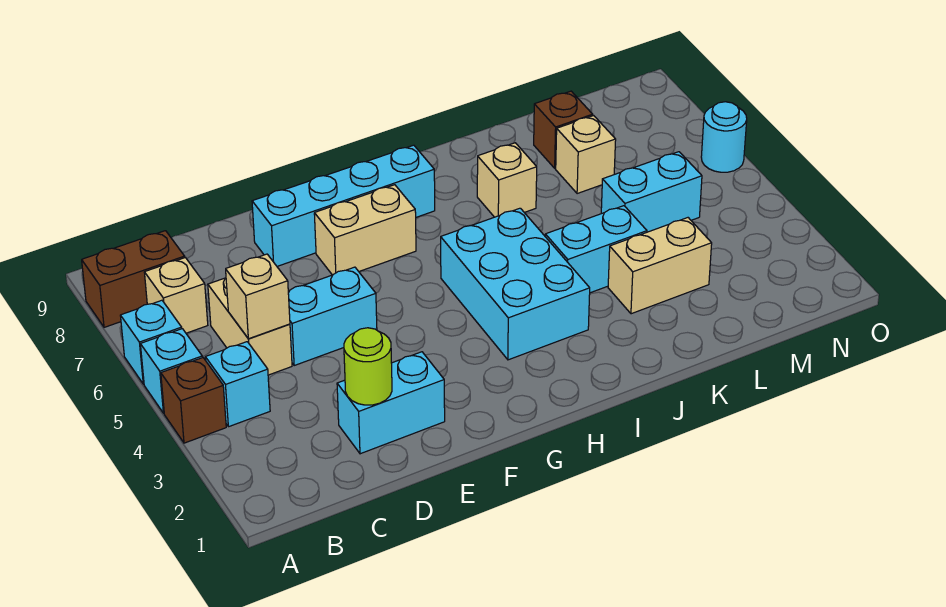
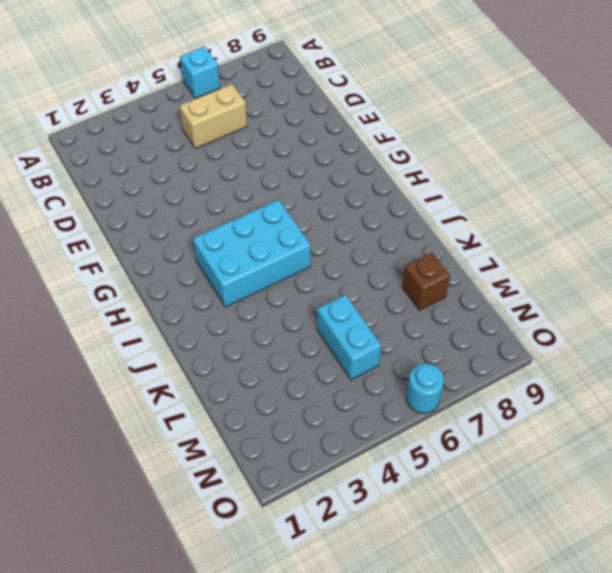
none -> brown 1x1 brick [161,358,226,443]
none -> cyan 1x1 brick [140,329,202,413]
none -> brown 1x2 brick [82,231,185,327]

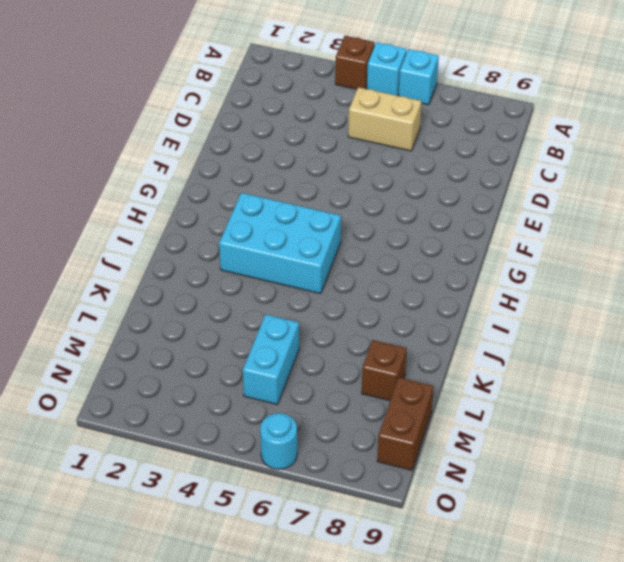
brown 1x2 brick [377,378,433,470] -> brown 1x2 brick moved to [82,231,185,327]
none -> cyan 1x1 brick [205,342,270,427]
none -> tan 1x1 brick [144,258,208,333]
none -> cyan 1x2 brick [337,352,445,454]

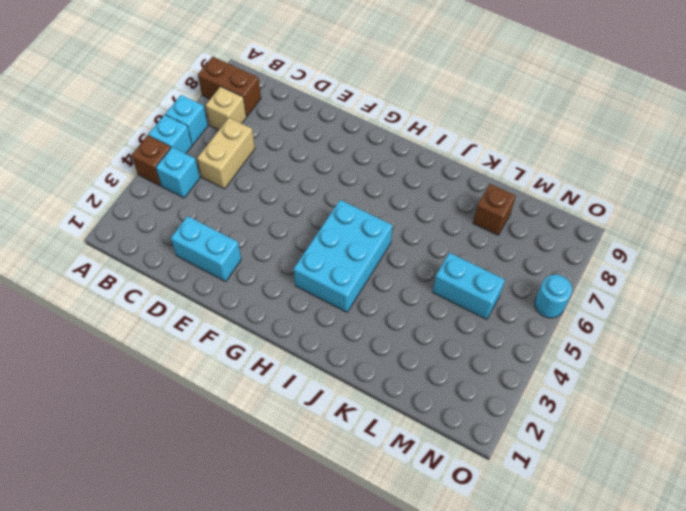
none -> cyan 1x2 brick [288,267,377,365]
none -> cyan 1x4 brick [252,145,435,266]
none -> tan 1x2 brick [314,185,416,275]

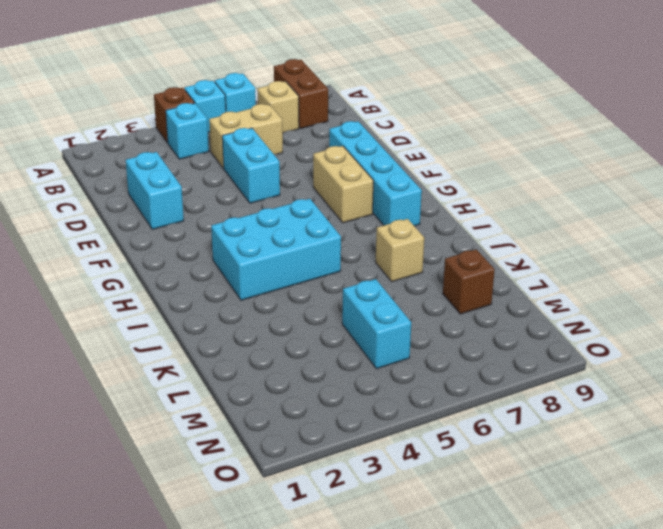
none -> cyan 1x2 brick [545,206,647,293]
none -> tan 1x2 brick [608,218,712,314]
none -> tan 1x1 brick [556,116,616,194]

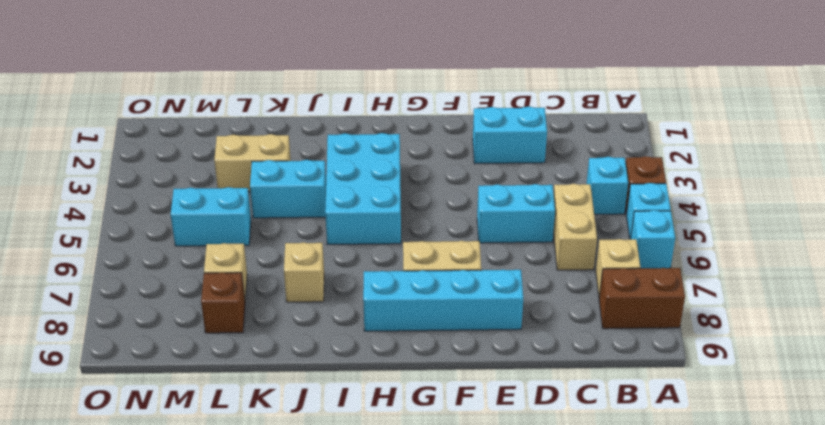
none -> cyan 1x1 round brick [701,102,747,172]
none -> tan 1x1 brick [226,254,290,339]
none -> lime 1x1 round brick [344,328,392,405]

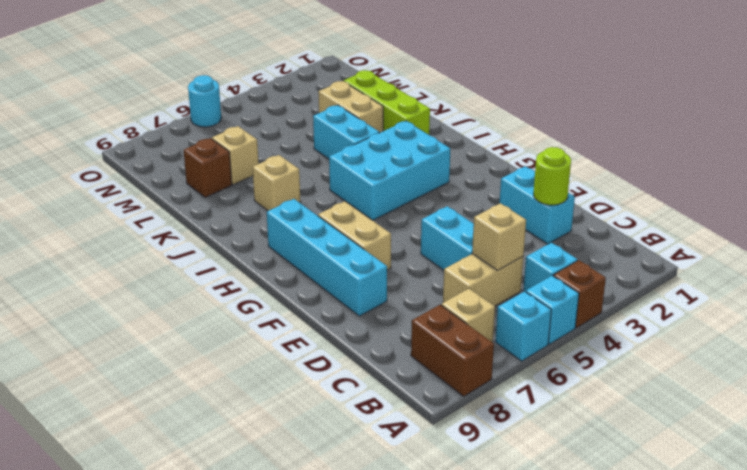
lime 1x3 brick [344,70,430,135] -> none
none -> cyan 1x2 brick [601,152,702,232]

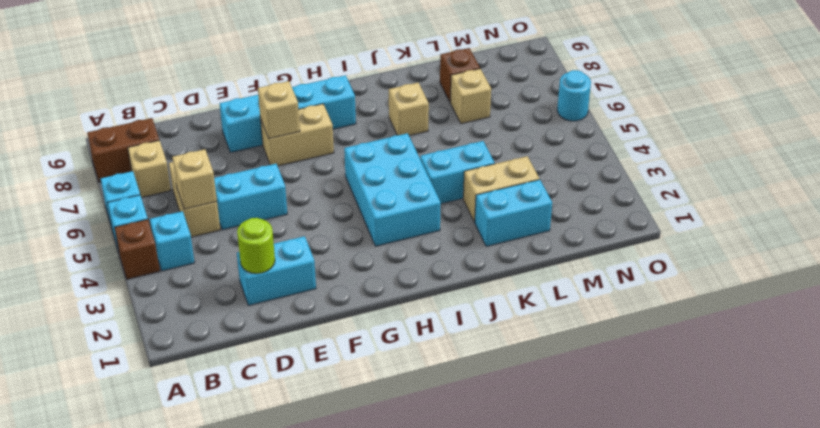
tan 1x1 brick [258,81,300,139] -> none
cyan 1x2 brick [475,180,552,247] -> cyan 1x2 brick moved to [601,152,702,232]

